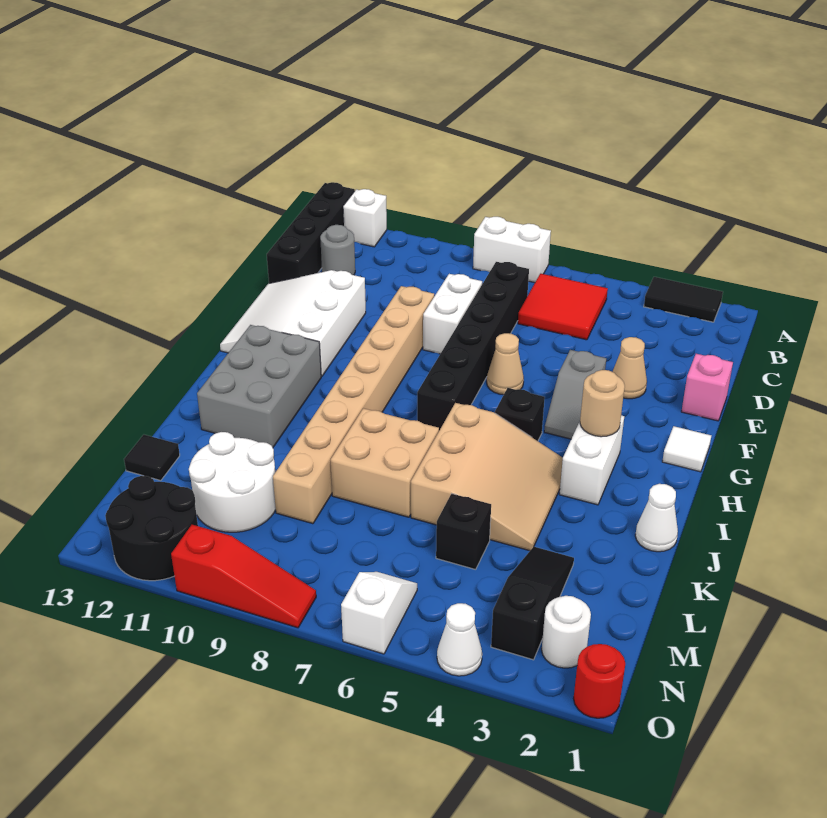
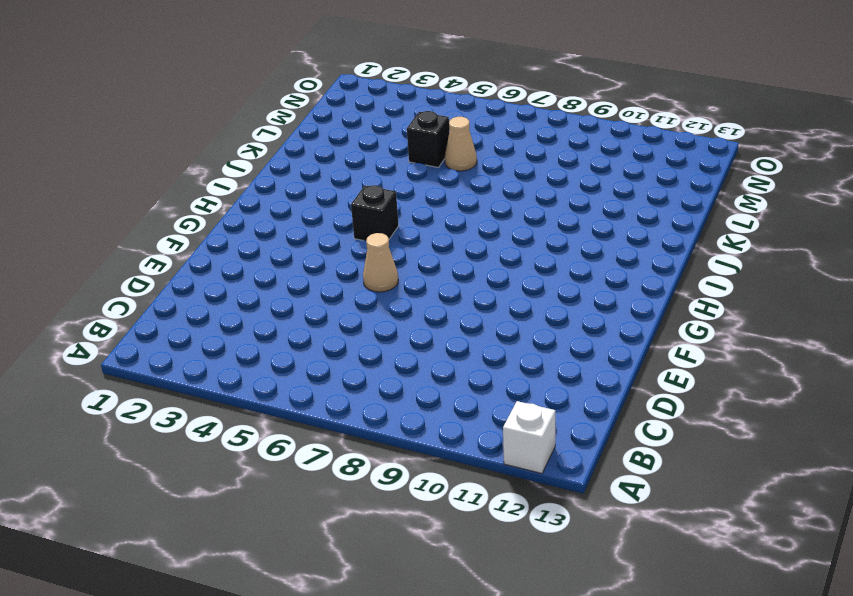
tan 1x1 cone [445,117,477,171] -> tan 1x1 cone moved to [613,337,647,399]
none -> black 1x2 tile [644,277,723,322]
none -> white 1x2 brick [473,217,551,283]
none -> black 1x4 brick [267,182,355,283]
none -> red 2x2 tile [518,274,608,340]

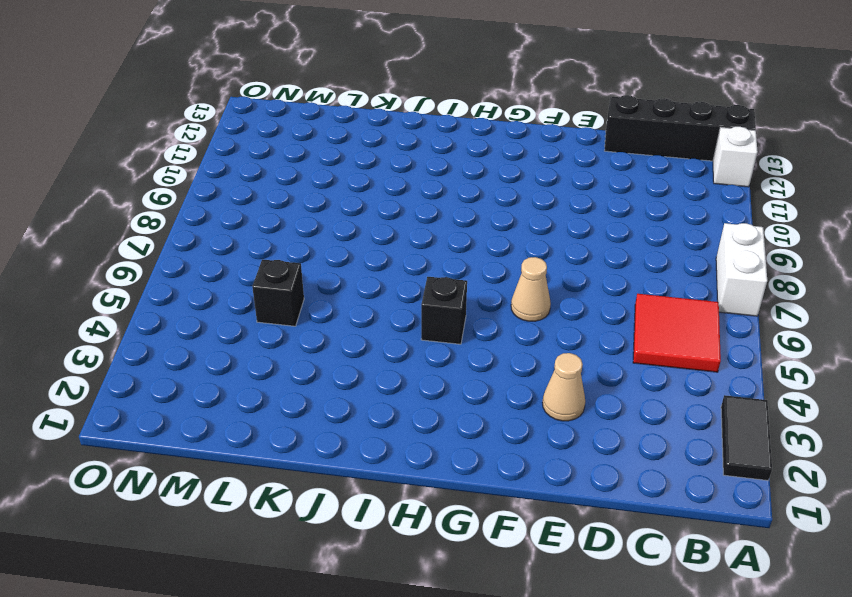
none -> black 1x6 brick [417,262,529,431]
none -> grey 1x1 round brick [320,225,355,275]
none -> white 1x2 brick [423,274,482,354]
none -> pink 1x1 brick [681,354,733,421]

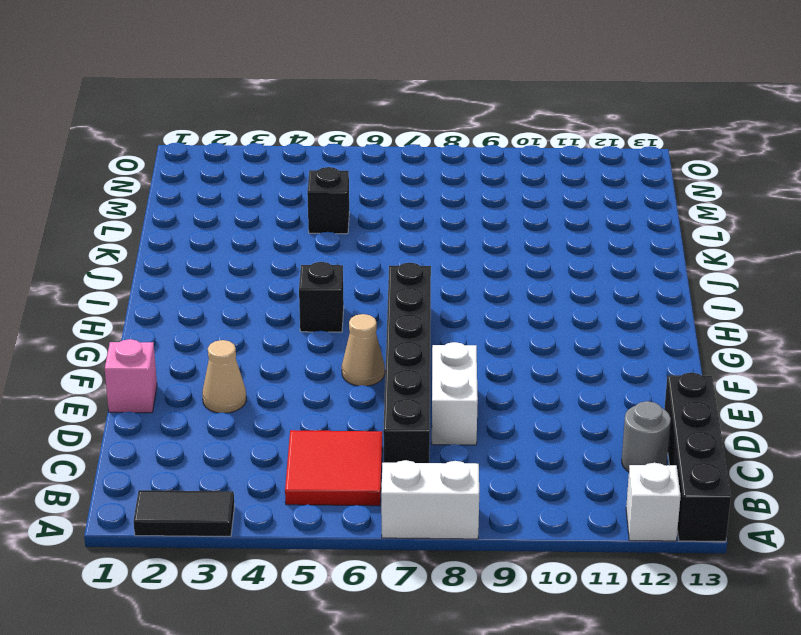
none -> tan 1x8 brick [273,286,434,524]
none -> white 3x3 slope [220,270,366,376]
none -> grey 1x2 slope [544,350,606,439]
none -> white 1x1 tile [662,426,711,472]

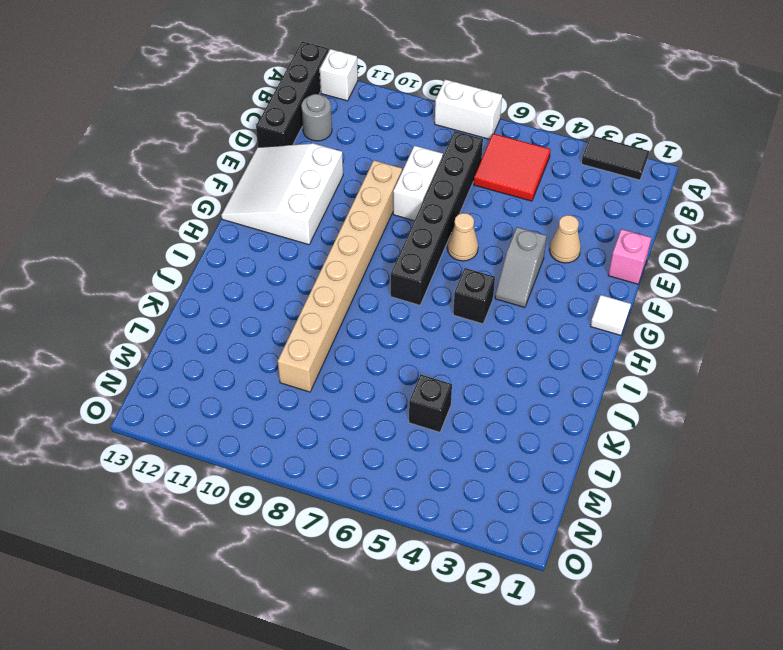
none -> white 1x2 brick [559,415,624,505]
none -> grey 2x3 brick [197,325,321,447]
none -> tan 3x3 slope [411,403,563,551]
none -> white 1x1 cone [635,484,678,552]

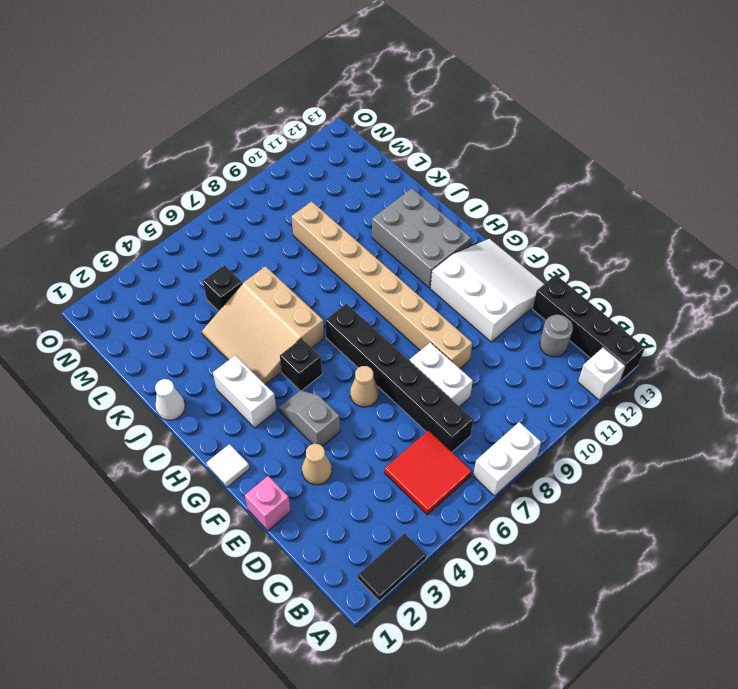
none -> tan 2x2 brick [331,408,439,517]
none -> black 1x3 slope [491,547,574,660]
none -> white 2x2 round brick [189,432,276,532]
none -> black 1x1 tile [124,435,180,481]

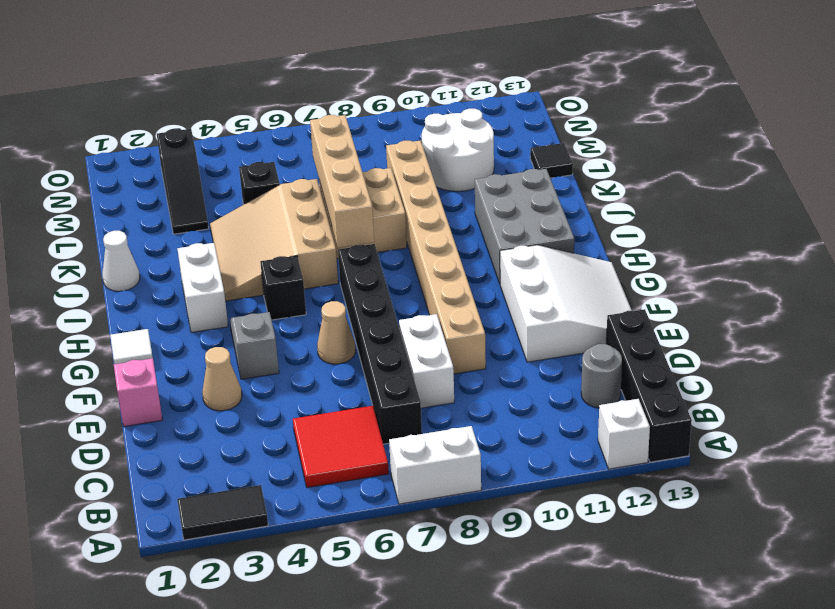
tan 1x4 brick [310,115,374,248] -> none
none -> white 1x1 round brick [542,596,591,668]
none -> white 1x2 slope [341,572,417,654]
none -> black 2x2 round brick [105,476,198,581]
none -> red 1x1 round brick [574,644,625,718]

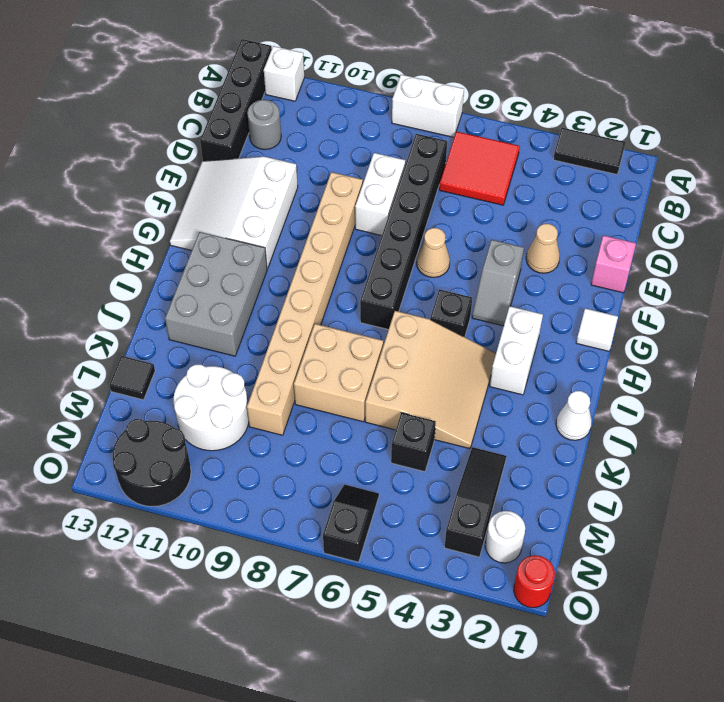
black 1x2 slope [323,485,379,562] -> white 1x2 slope [341,572,417,654]
none -> white 1x1 cone [437,603,482,676]
none -> red 1x3 slope [171,525,316,628]
none -> tan 1x1 round brick [580,370,625,437]

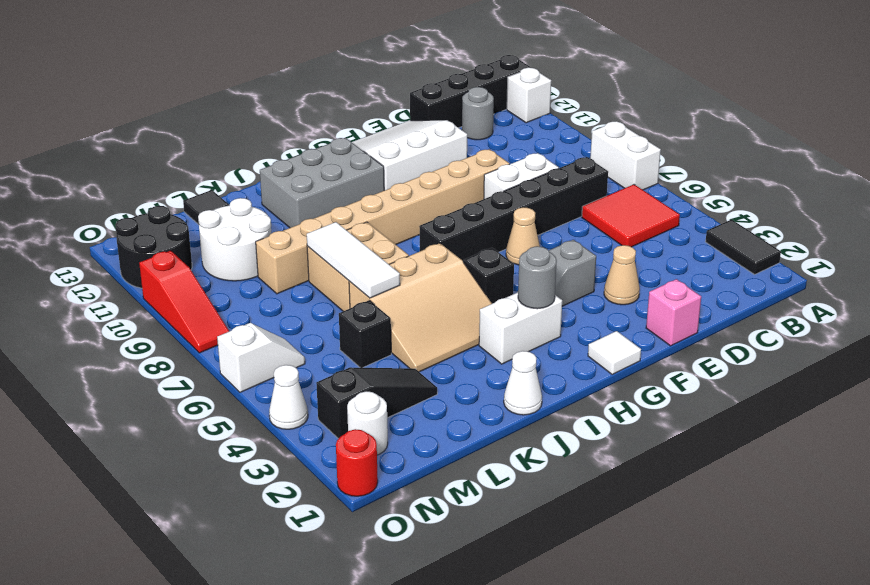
grey 1x1 round brick [518,246,557,309] -> tan 1x1 round brick [580,370,625,437]
white 1x3 tile [307,222,400,298] -> none

